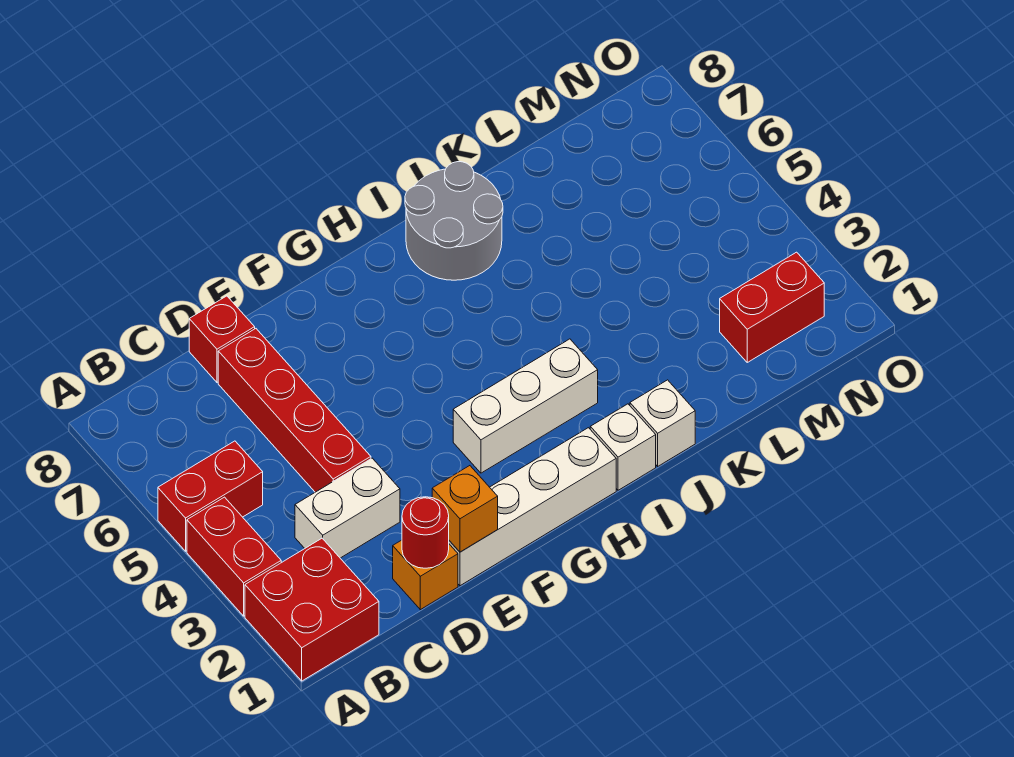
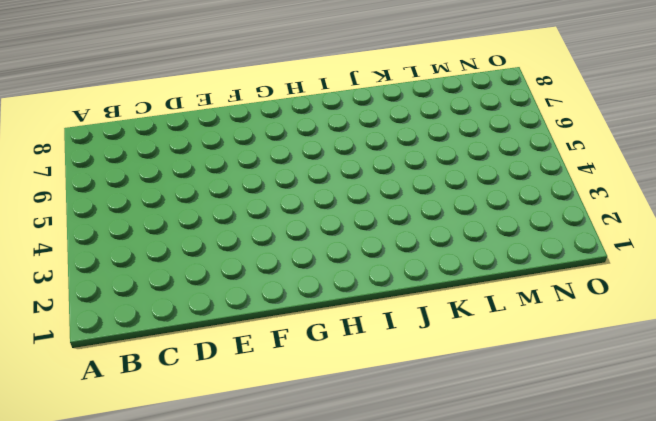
none -> red 2x2 brick [245,538,379,681]
none -> red 1x2 brick [187,497,281,616]
none -> red 1x2 brick [158,441,263,551]

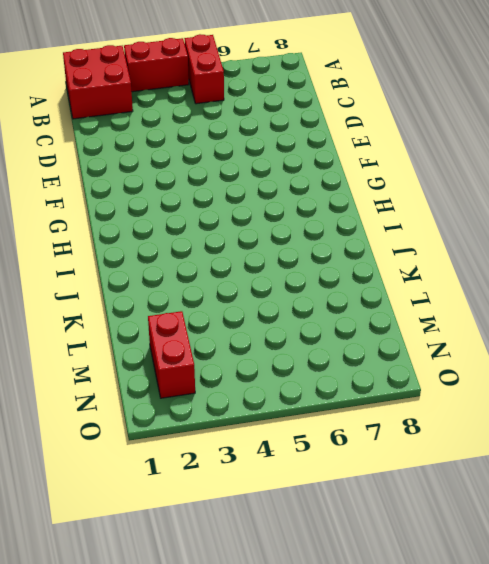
none -> white 1x2 brick [295,458,400,558]
none -> orange 1x1 brick [393,540,458,610]
none -> red 1x4 brick [218,329,371,492]

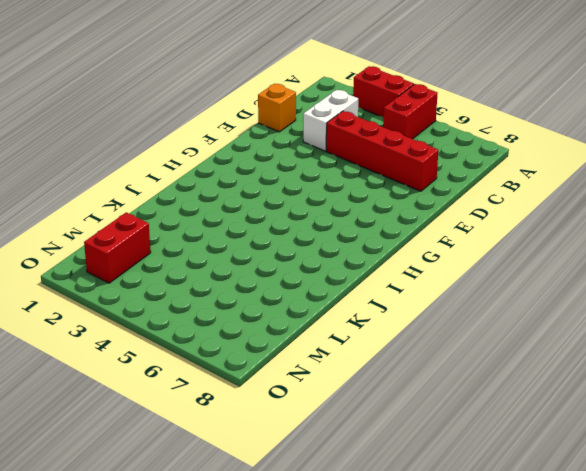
none -> red 2x2 brick [245,538,379,681]
none -> red 1x1 brick [189,296,255,382]
none -> white 1x4 brick [449,428,616,586]

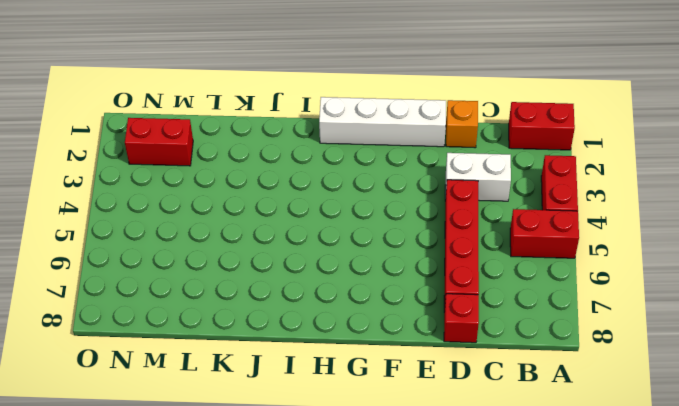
red 1x2 brick [509,102,575,150] -> red 2x2 brick [245,538,379,681]
none -> white 1x3 brick [453,339,598,473]
none -> white 1x1 brick [590,404,656,490]
none -> grey 2x2 round brick [405,162,503,280]

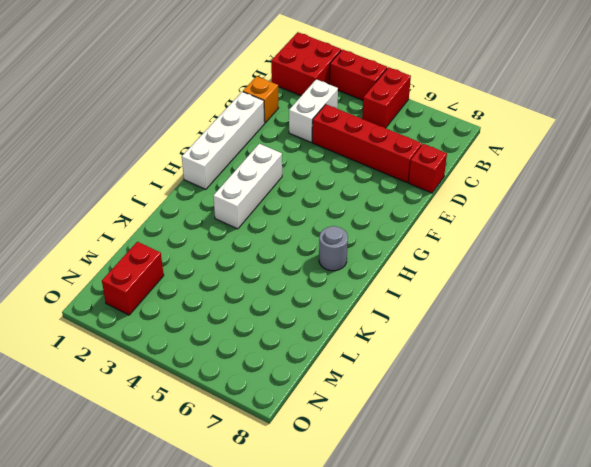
grey 1x1 round brick [319,226,348,271] -> grey 2x2 round brick [405,162,503,280]
none -> white 1x1 brick [590,404,656,490]
none -> white 1x1 brick [630,380,695,466]
none -> red 1x1 round brick [402,497,449,568]

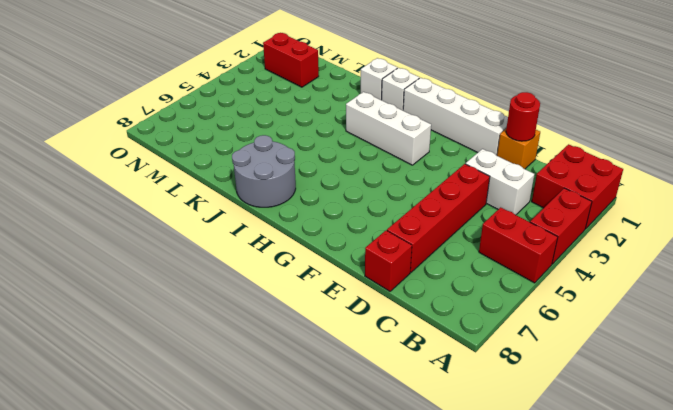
none -> orange 1x1 brick [432,466,498,552]

